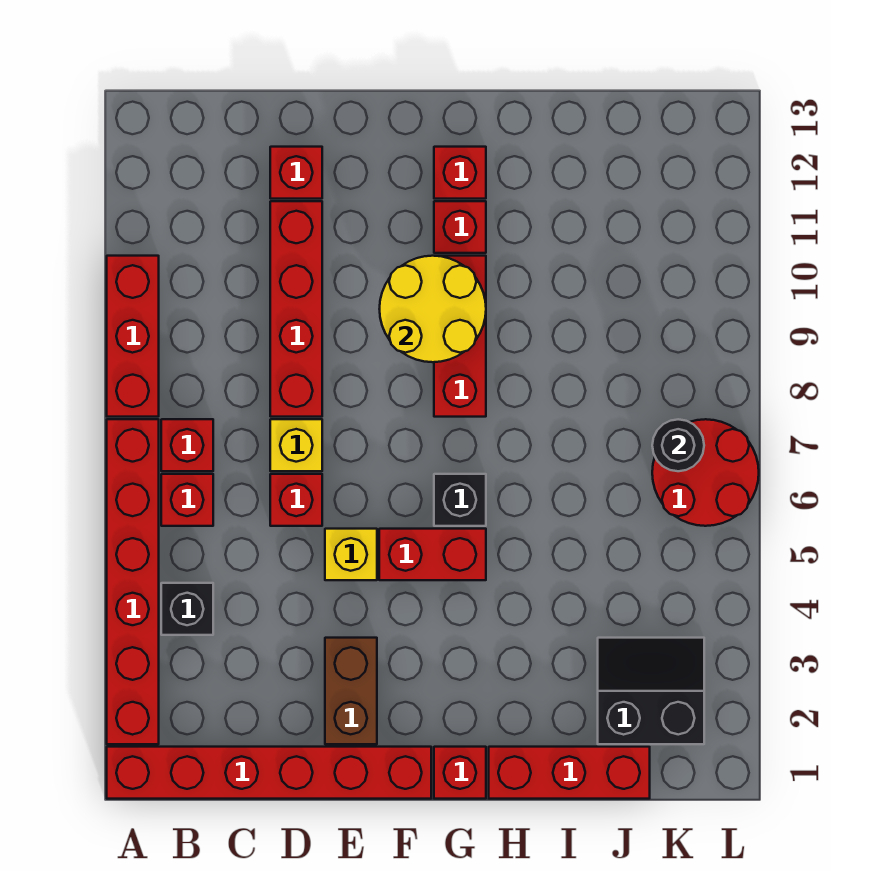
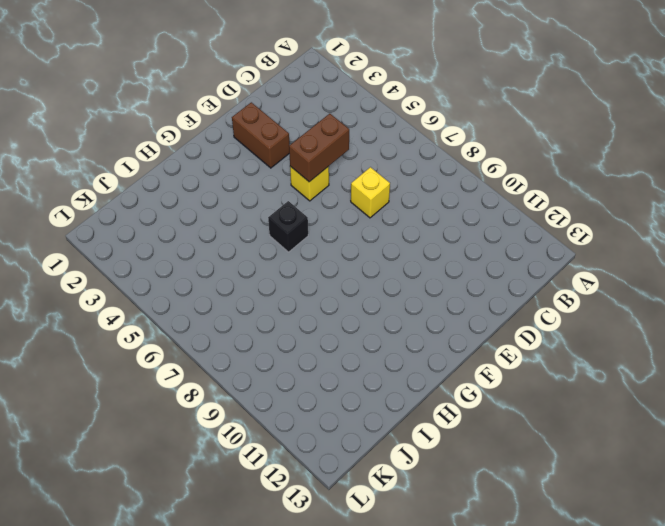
brown 1x2 brick [289,114,349,182] -> none
none -> red 1x6 brick [107,747,431,799]
none -> red 1x6 brick [107,419,159,744]
none -> red 1x3 brick [107,256,159,417]

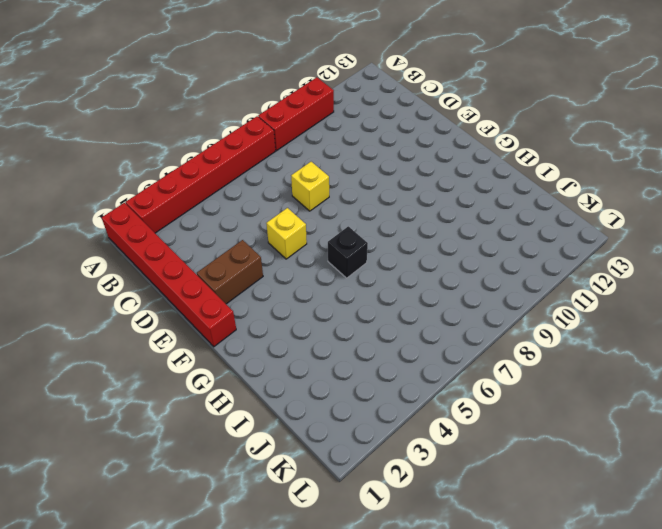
none -> black 1x1 brick [161,583,213,635]
none -> red 1x1 brick [161,474,213,526]
none -> red 1x1 brick [161,419,213,471]

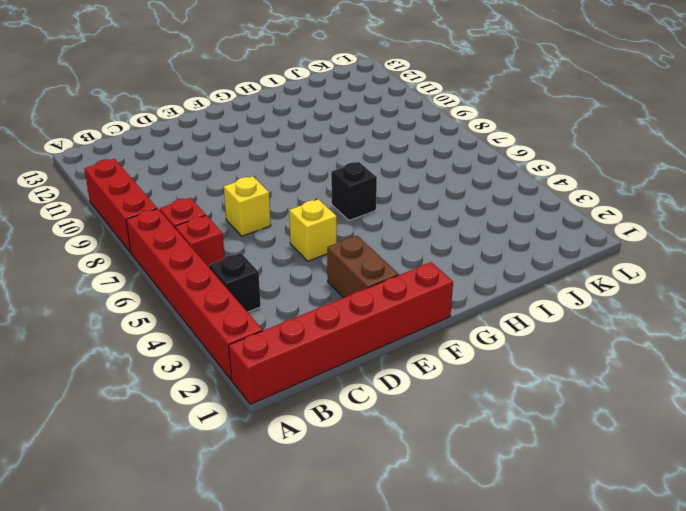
none -> red 1x1 brick [270,474,322,526]
none -> red 1x4 brick [270,201,322,417]
none -> red 1x1 brick [270,147,322,199]

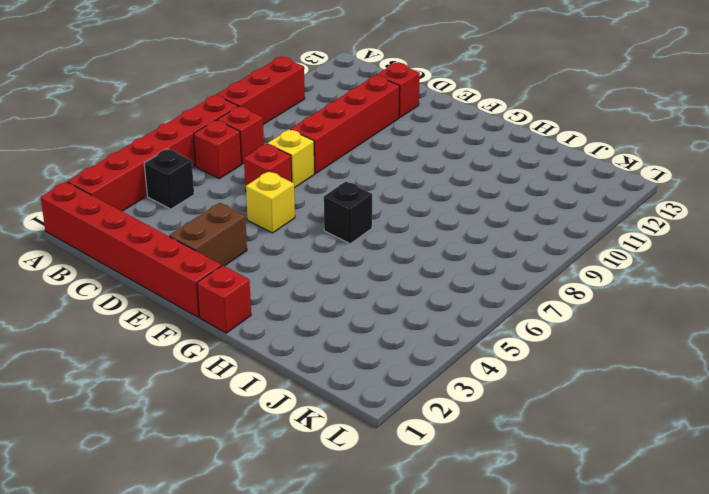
none -> red 1x2 brick [379,529,486,580]
none -> red 1x3 brick [434,256,486,417]
none -> red 1x1 brick [434,201,486,253]

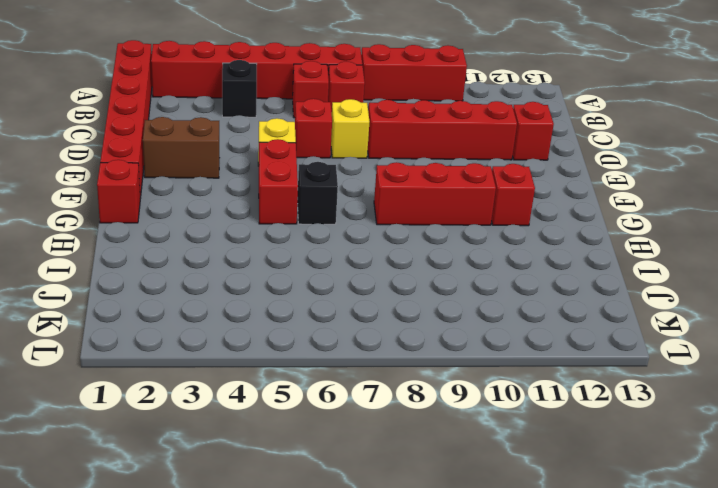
none -> red 1x1 brick [434,147,486,199]
none -> red 1x3 brick [489,747,650,799]
none -> black 2x2 slope [598,638,704,744]

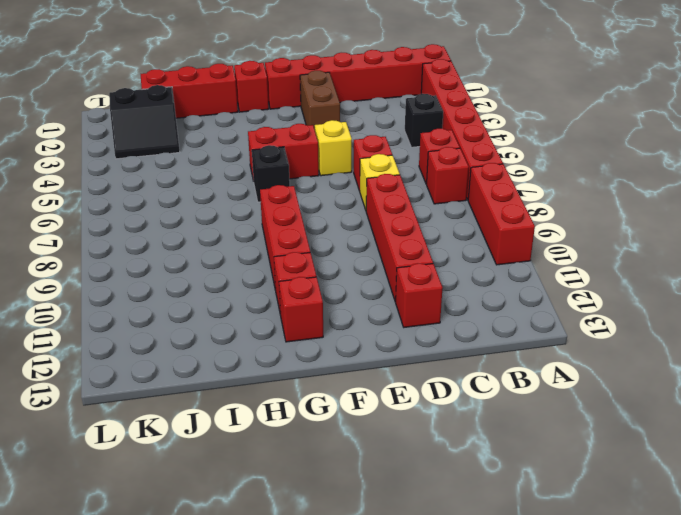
none -> red 2x2 round brick [652,419,759,526]
none -> yellow 2x2 round brick [380,256,486,362]
none -> black 1x1 round brick [652,419,704,471]

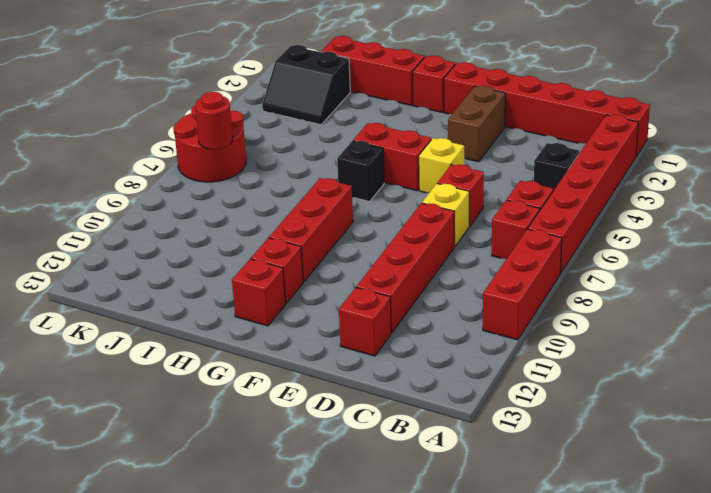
red 1x1 round brick [195,92,233,149] -> black 1x1 round brick [652,419,704,471]
none -> yellow 2x2 round brick [380,256,486,362]

